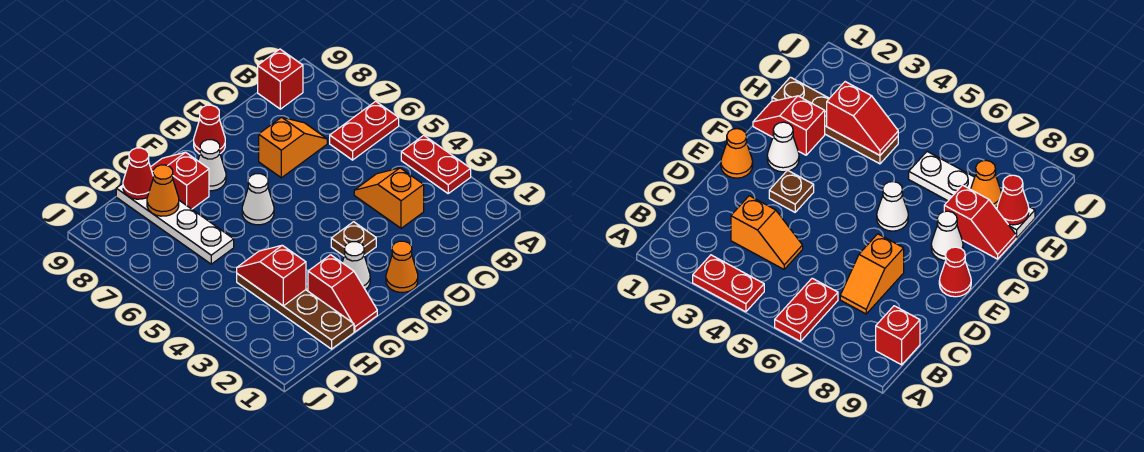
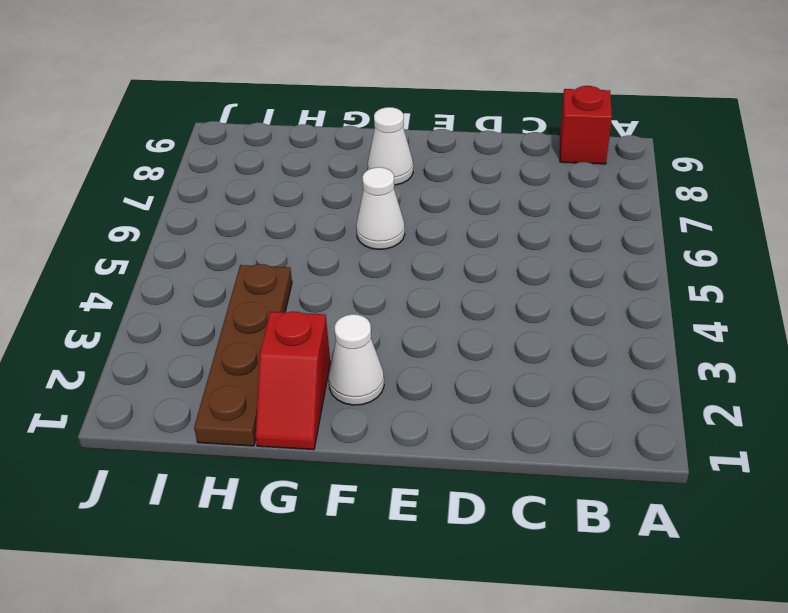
none -> red 1x2 plate [401,135,471,193]
none -> red 1x2 plate [330,101,399,160]
none -> orange 1x2 slope [354,168,424,228]

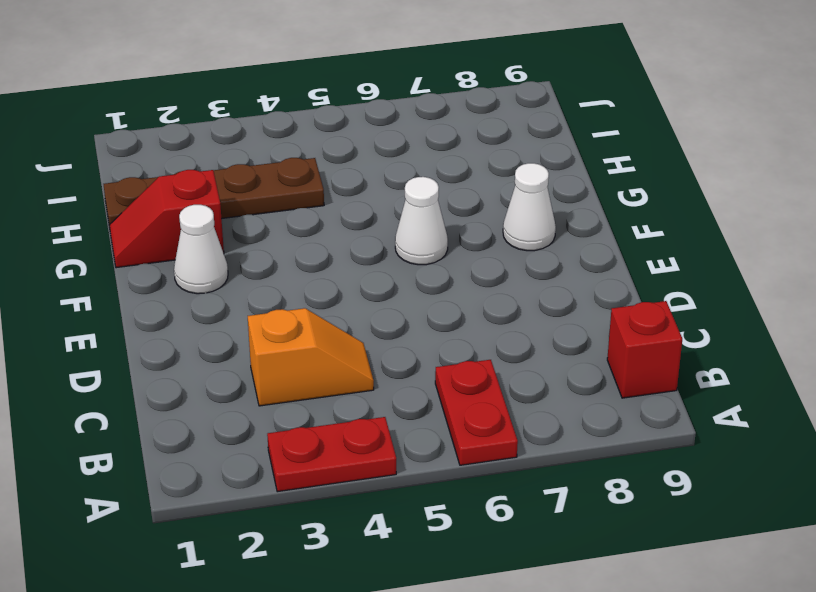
none -> orange 1x2 slope [259,117,327,178]
none -> orange 1x1 cone [386,241,418,292]
none -> brown 1x1 plate [331,222,376,256]

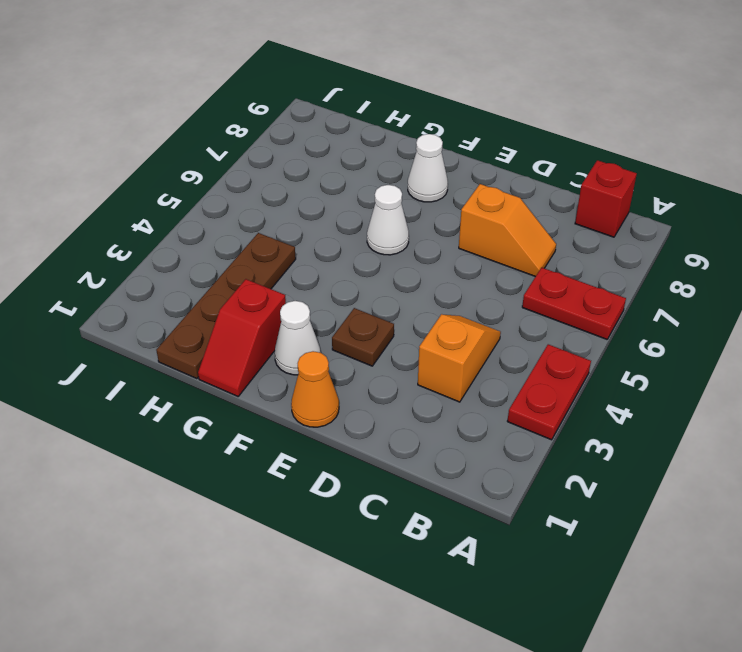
none -> red 1x1 cone [194,105,225,154]
none -> red 1x2 slope [151,152,209,209]
none -> white 1x4 plate [116,184,234,264]

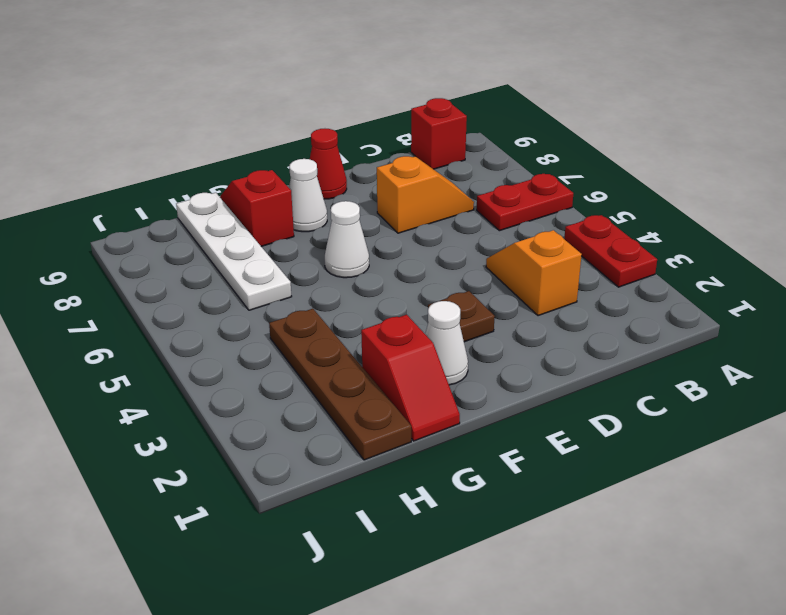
none -> orange 1x1 cone [386,241,418,292]
none -> red 1x2 slope [237,245,306,306]
none -> orange 1x1 cone [147,165,179,216]

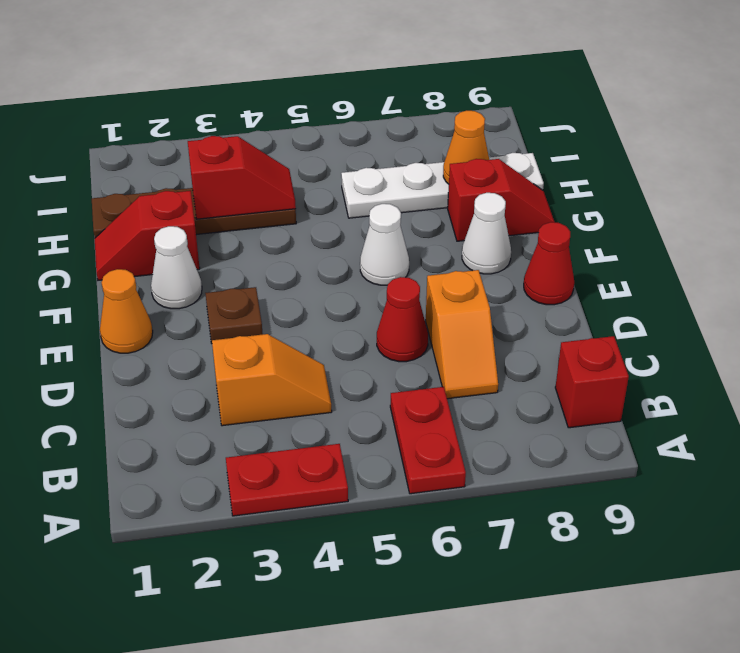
red 1x1 cone [377,277,428,362] -> red 1x1 cone moved to [123,148,153,199]

